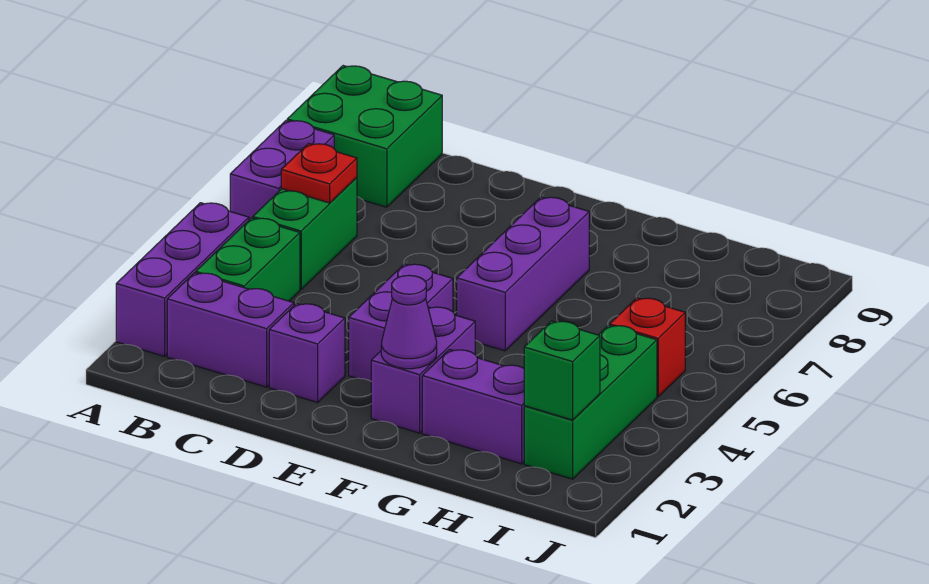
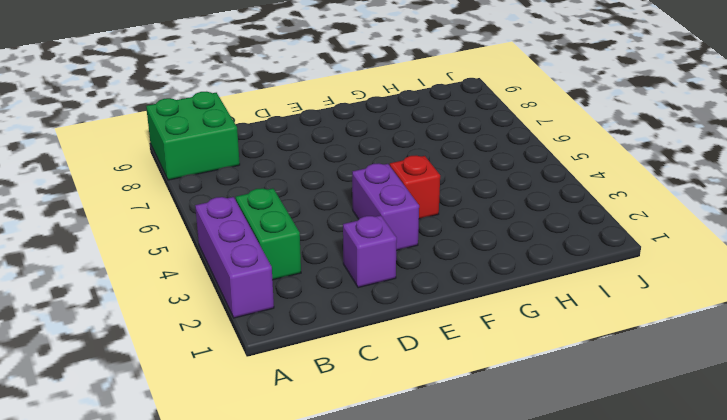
red 1x1 brick [390,155,440,219] -> red 1x1 brick moved to [610,298,685,397]
none -> purple 1x2 brick [230,120,334,220]
none -> purple 1x2 brick [167,273,294,387]
none -> green 1x2 brick [253,177,357,289]

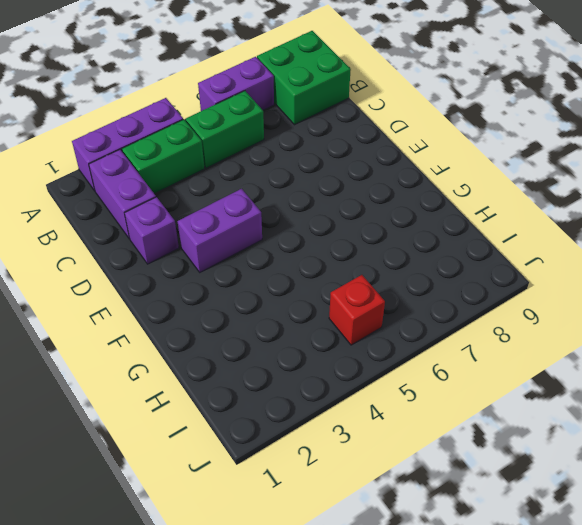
none -> purple 1x2 brick [371,307,475,433]
none -> purple 1x3 brick [457,197,589,351]
none -> purple 1x2 brick [422,350,524,464]

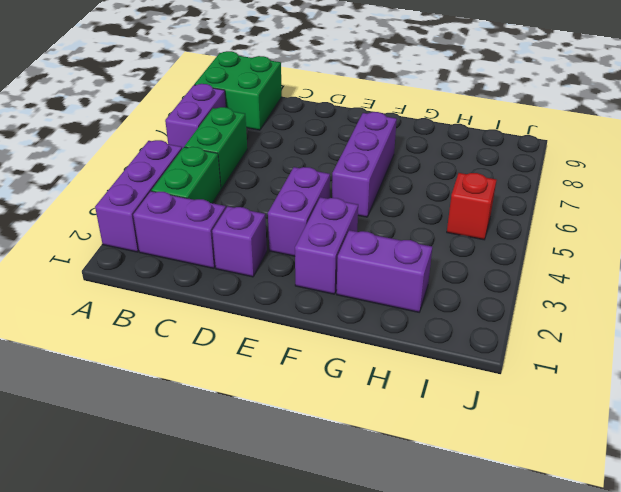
none -> green 1x3 brick [524,325,657,479]
none -> red 1x1 plate [281,143,357,203]
none -> purple 1x1 cone [381,275,437,369]

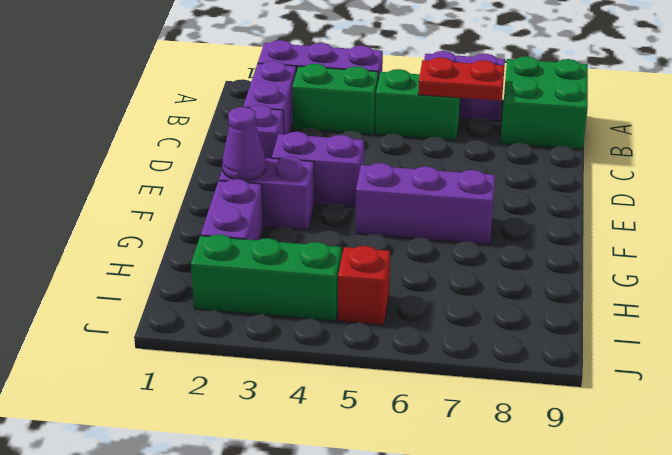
red 1x2 plate [418,57,504,101] -> red 1x1 plate [281,143,357,203]
none -> green 1x1 brick [524,321,600,420]

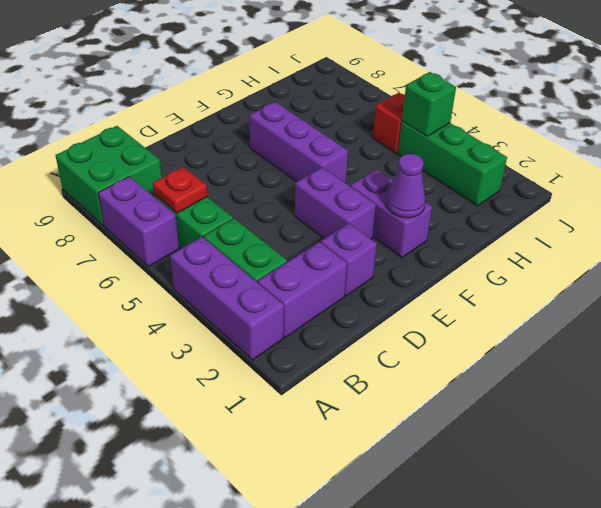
green 1x1 brick [402,72,456,136] -> green 1x1 brick moved to [524,321,600,420]
none -> purple 1x2 brick [422,350,524,464]

